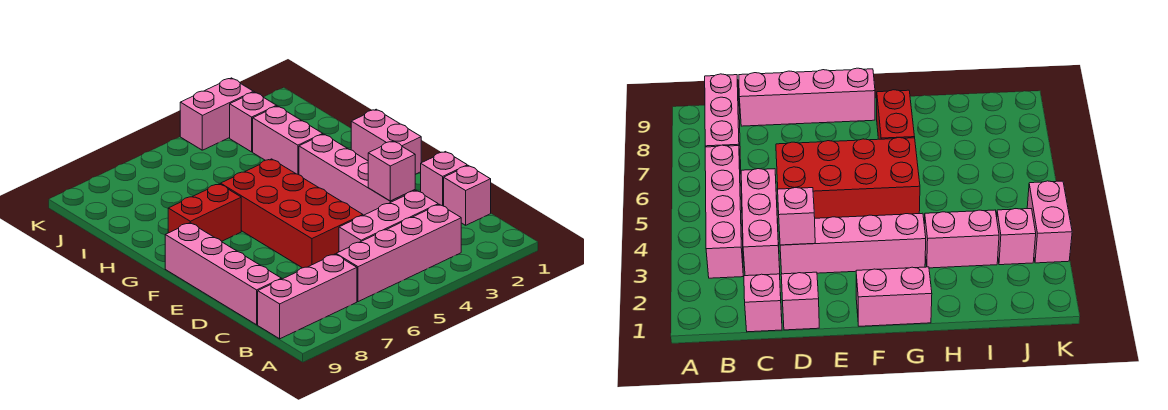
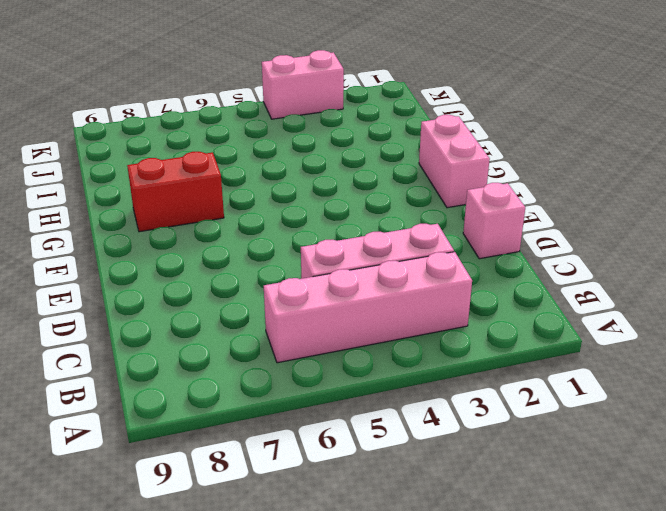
none -> pink 1x3 brick [258,254,357,339]
none -> pink 1x1 brick [444,166,491,225]
none -> pink 1x4 brick [165,223,282,325]

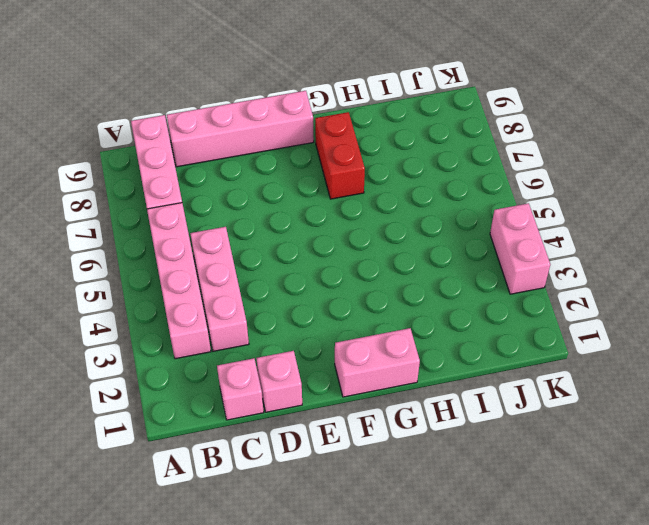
none -> pink 1x4 brick [299,134,415,215]
none -> red 2x4 brick [221,159,363,268]
none -> pink 1x2 brick [253,106,323,175]

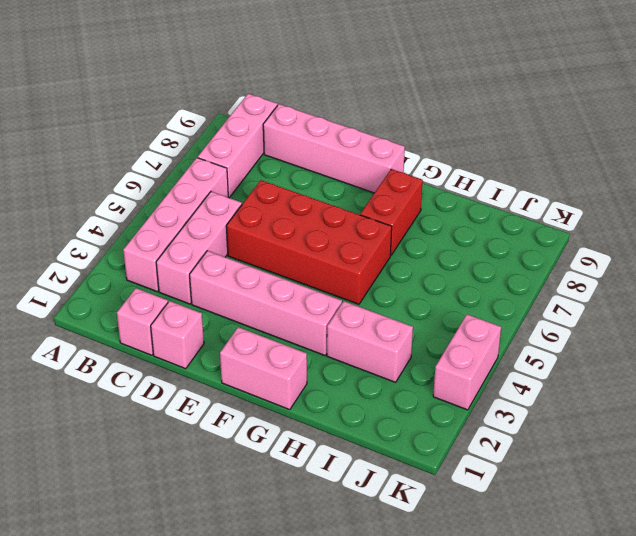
none -> pink 1x1 brick [230,92,277,152]
none -> pink 1x1 brick [368,141,415,201]

